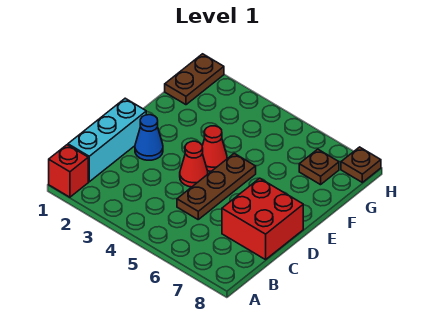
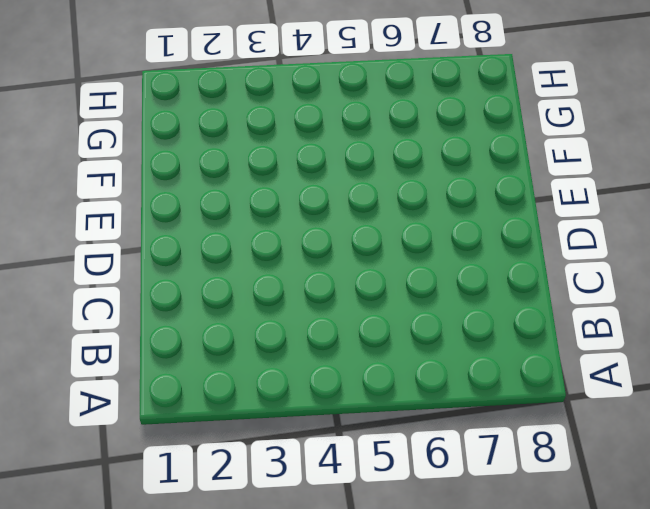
none -> red 1x1 brick [49,145,88,197]
none -> cyan 1x3 brick [68,98,146,182]

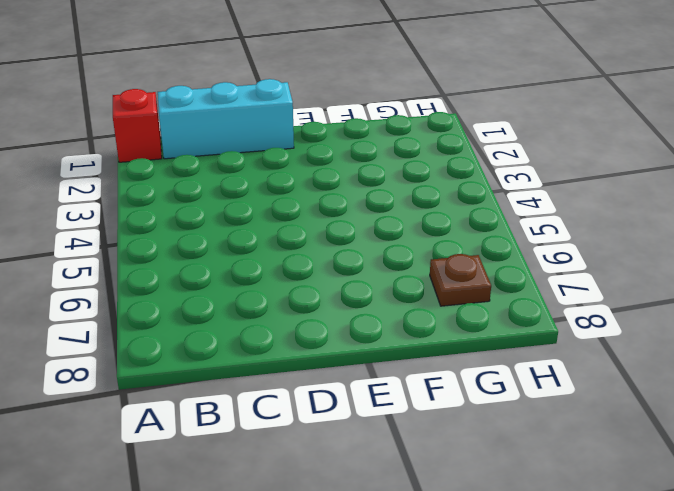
none -> brown 1x3 plate [177,154,256,219]
none -> red 2x2 brick [222,178,303,260]

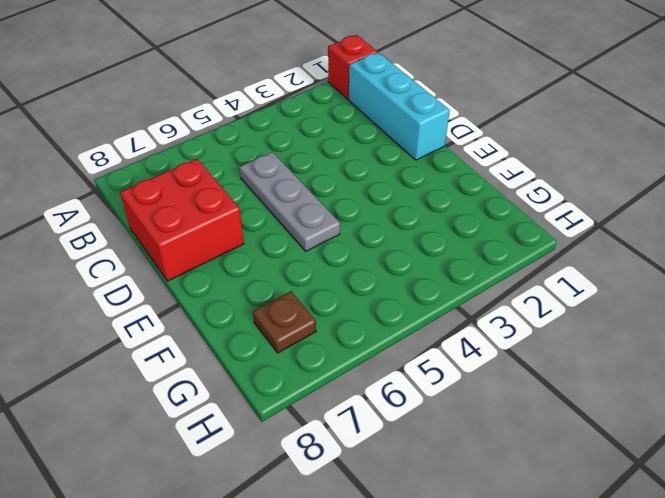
grey 1x3 plate [239,152,340,251] -> brown 1x3 plate [177,154,256,219]
none -> blue 1x1 cone [135,115,163,160]
none -> red 1x1 cone [180,141,208,187]

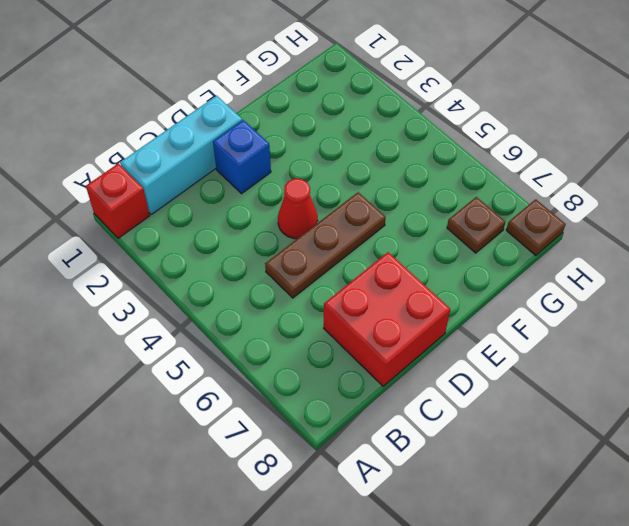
blue 1x1 brick [213,120,271,194] -> blue 1x1 cone [135,115,163,160]
none -> red 1x1 cone [202,126,227,171]
none -> brown 1x2 plate [165,54,224,105]

